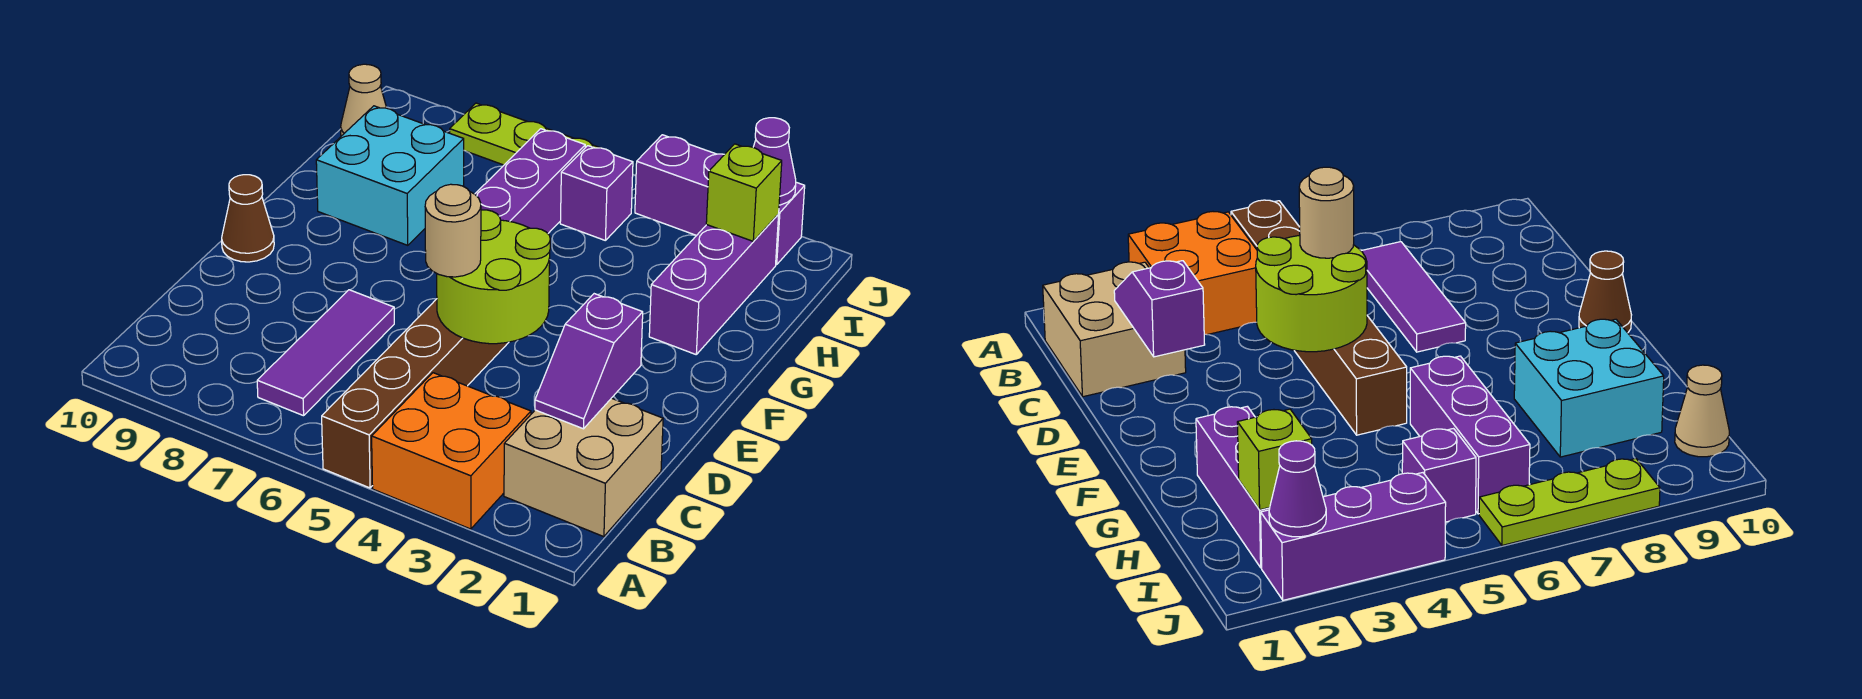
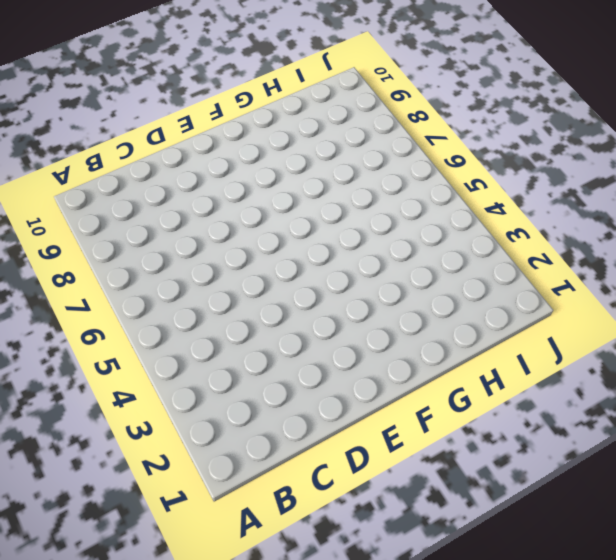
none -> orange 2x2 brick [372,373,531,529]
none -> brown 1x6 brick [322,299,509,488]
none -> tan 2x2 brick [504,398,663,537]

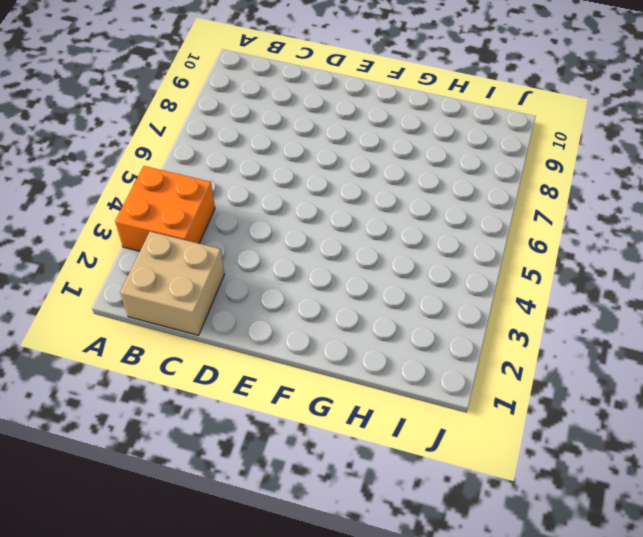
none -> brown 1x6 brick [322,299,509,488]
none -> purple 1x3 tile [257,290,394,416]
none -> brown 1x1 cone [222,175,274,262]

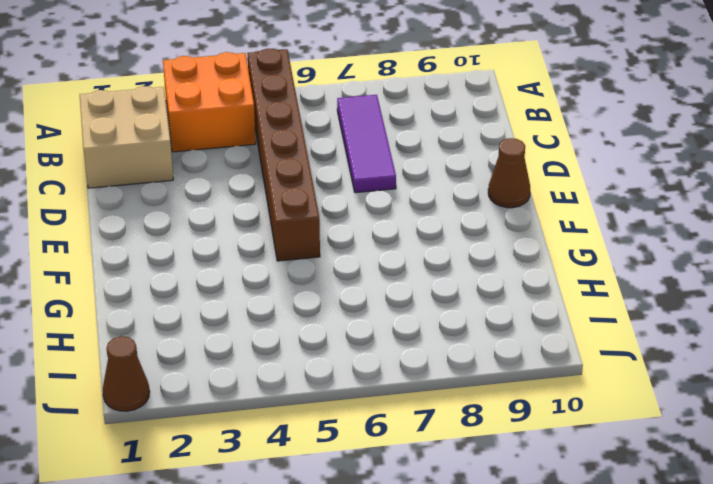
brown 1x1 cone [103,336,150,411] -> none
none -> purple 1x3 brick [649,214,779,354]
none -> purple 1x3 brick [475,129,585,233]
none -> cyan 2x2 brick [316,106,464,245]

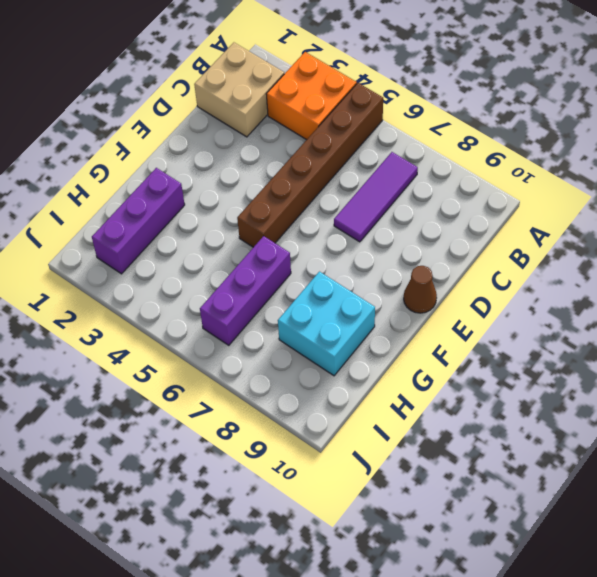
none -> purple 1x1 brick [560,146,633,240]
none -> tan 1x1 cone [341,64,386,136]
none -> purple 1x3 brick [635,135,805,265]

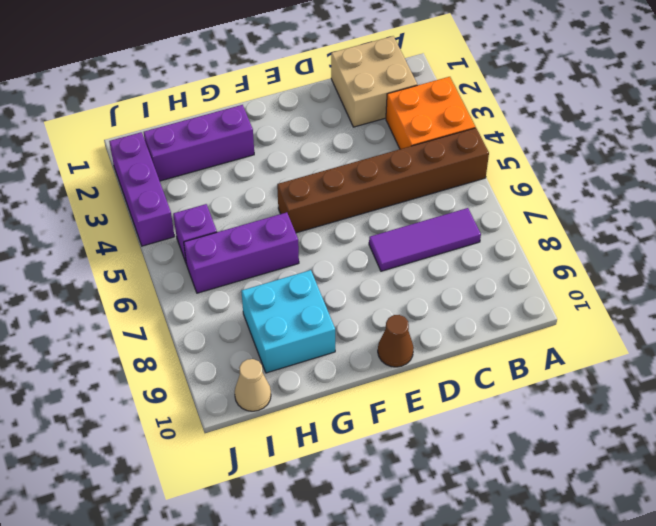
none -> lime 1x3 plate [450,103,612,165]
none -> purple 1x2 slope [535,294,643,429]
none -> lime 2x2 round brick [437,210,550,344]

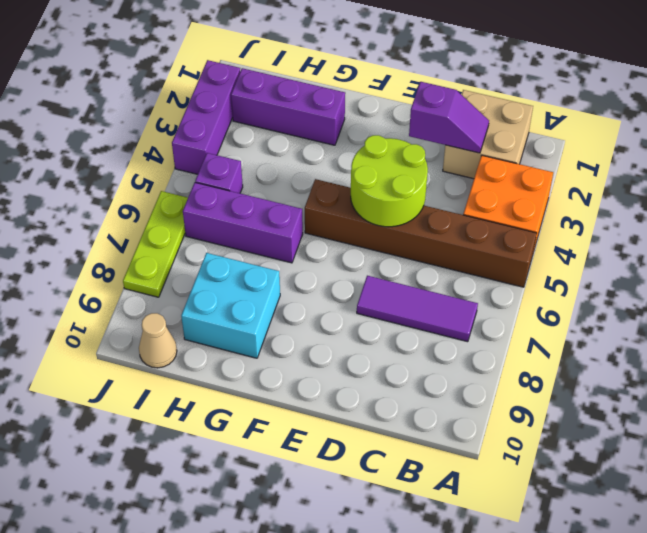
none -> brown 1x1 cone [222,175,274,262]
none -> lime 1x1 brick [706,144,782,241]
none -> purple 1x1 cone [753,118,796,205]

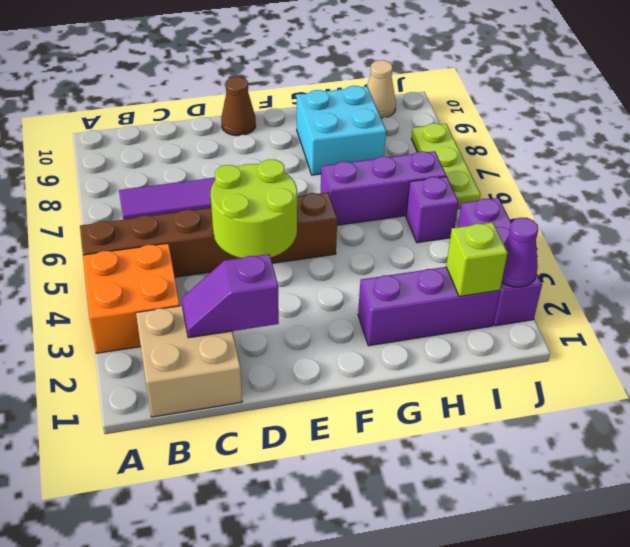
none -> tan 1x1 round brick [425,184,481,277]

